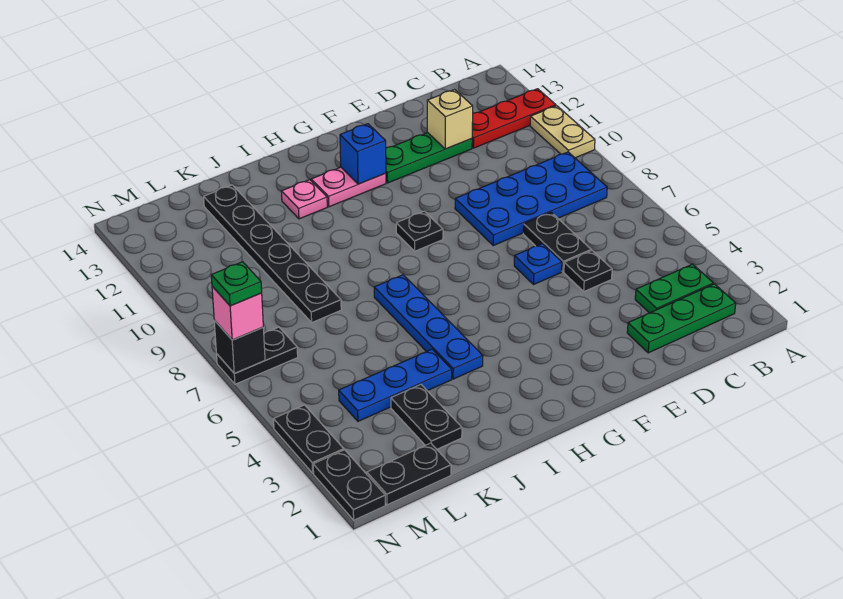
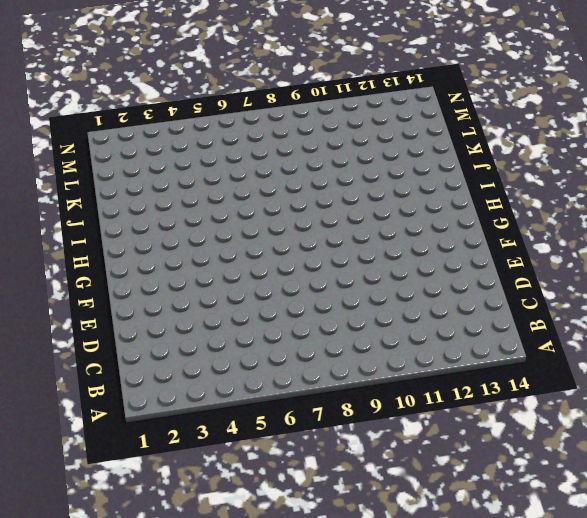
none -> tan 1x2 plate [530,106,595,158]
none -> red 1x3 plate [472,89,556,148]
none -> green 1x3 plate [627,284,736,353]

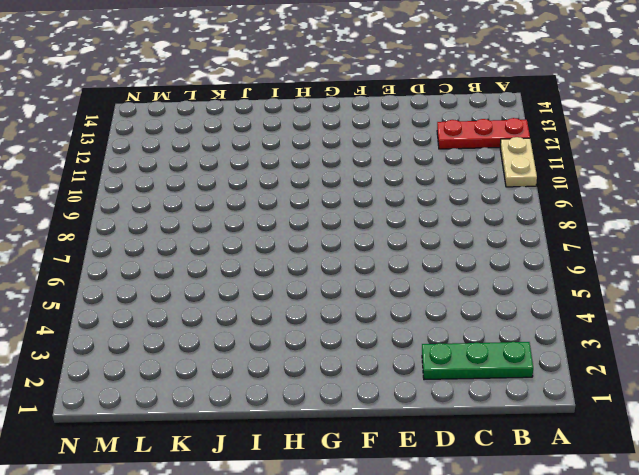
none -> green 1x2 plate [635,264,713,313]
none -> blue 2x4 plate [455,152,607,246]
none -> black 1x1 plate [564,251,612,291]

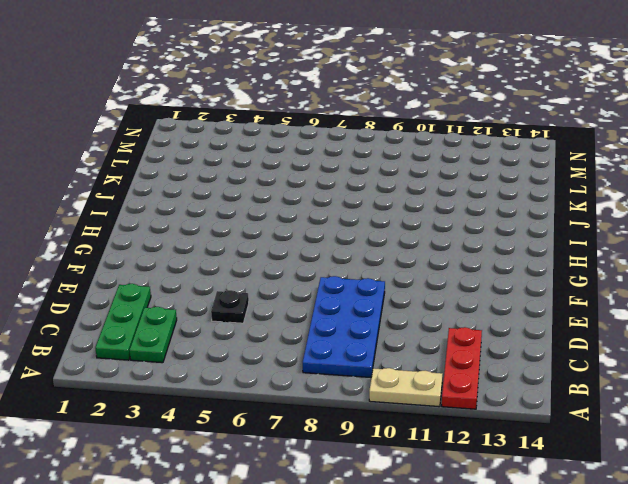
none -> black 1x2 plate [523,212,591,272]
none -> green 1x3 plate [386,133,472,183]
none -> blue 1x1 plate [514,244,562,284]

